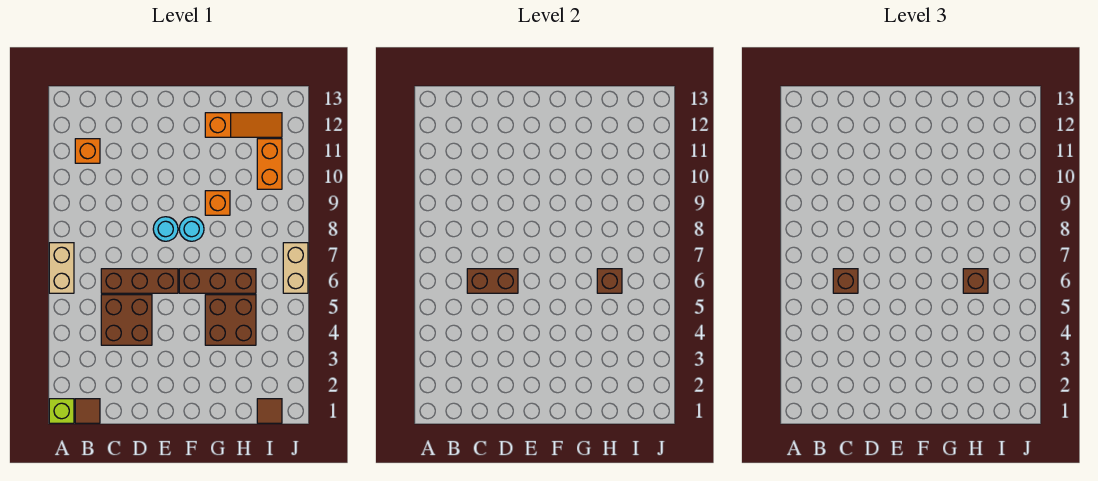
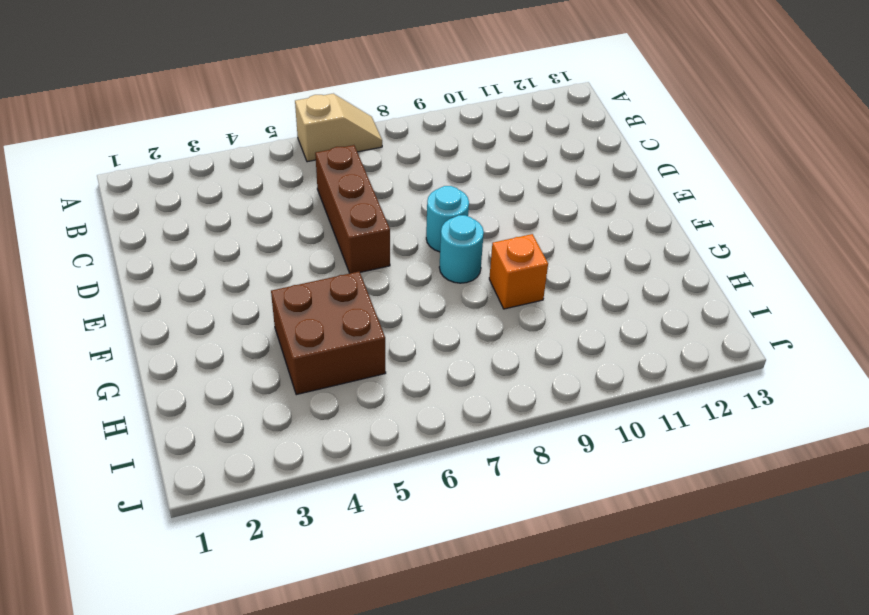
tan 1x2 slope [295,94,382,162] -> tan 1x2 brick [49,243,74,293]
none -> lime 1x1 brick [49,399,74,423]
none -> brown 1x1 tile [75,399,100,423]
none -> orange 1x1 brick [75,139,100,163]

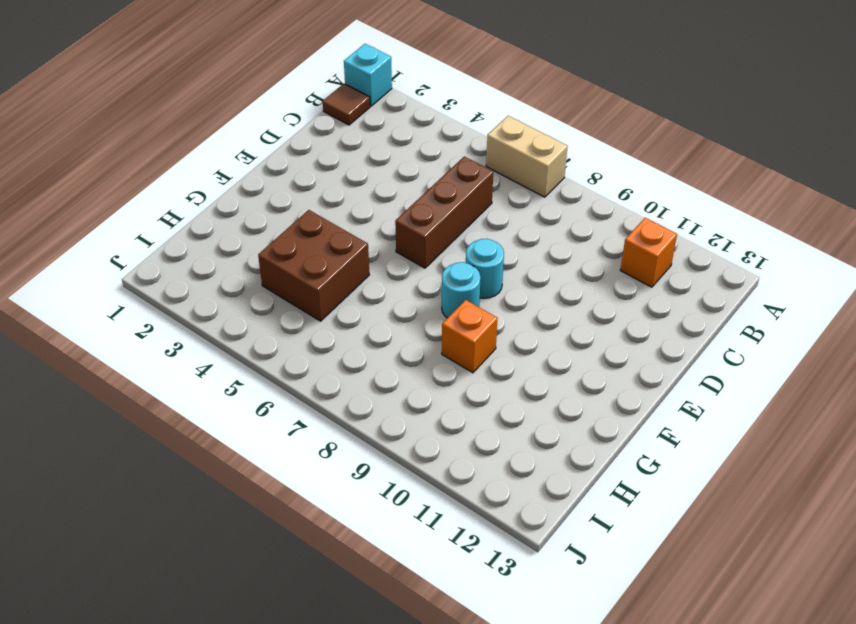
cyan 1x1 brick [344,44,392,106] -> lime 1x1 brick [49,399,74,423]
none -> brown 2x2 brick [101,295,152,345]
none -> brown 1x3 brick [179,269,256,293]
none -> orange 1x3 slope [205,113,282,137]

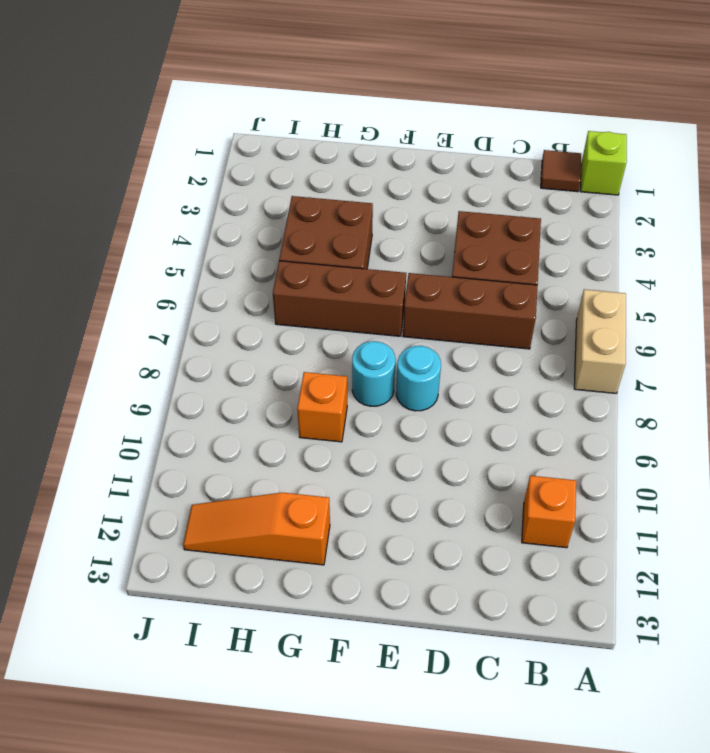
none -> brown 1x1 tile [257,399,282,423]
none -> orange 1x2 brick [257,139,282,189]
none -> tan 1x2 brick [283,243,308,293]

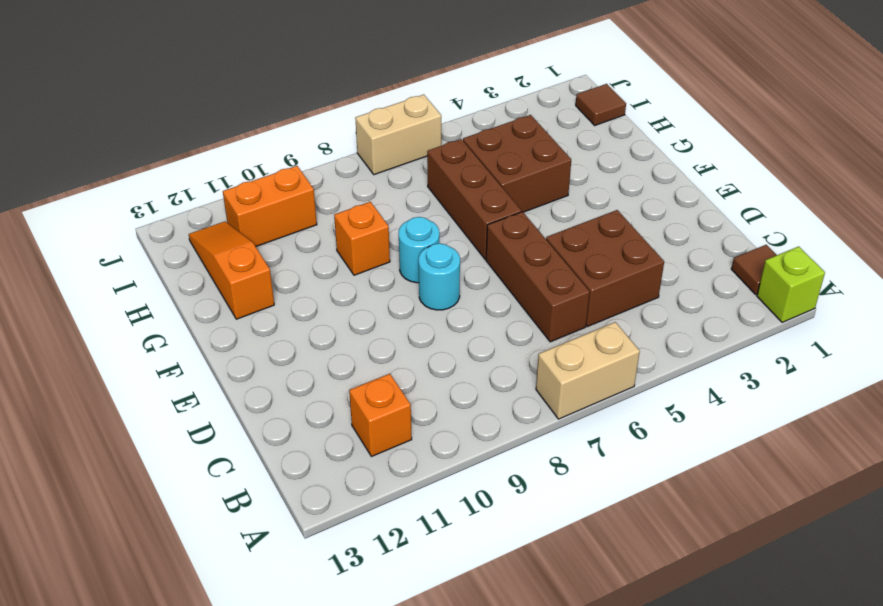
none -> brown 1x2 brick [467,269,518,293]
none -> brown 1x1 brick [597,269,622,293]
none -> brown 1x1 brick [833,269,858,293]

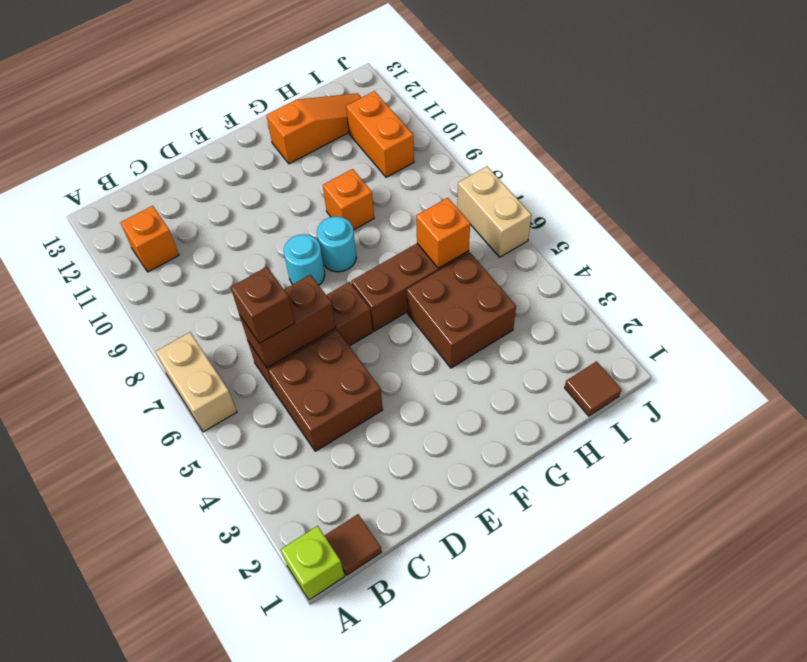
orange 1x1 brick [416,198,470,268] -> brown 1x1 brick [597,269,622,293]
none -> brown 1x1 brick [963,269,988,293]

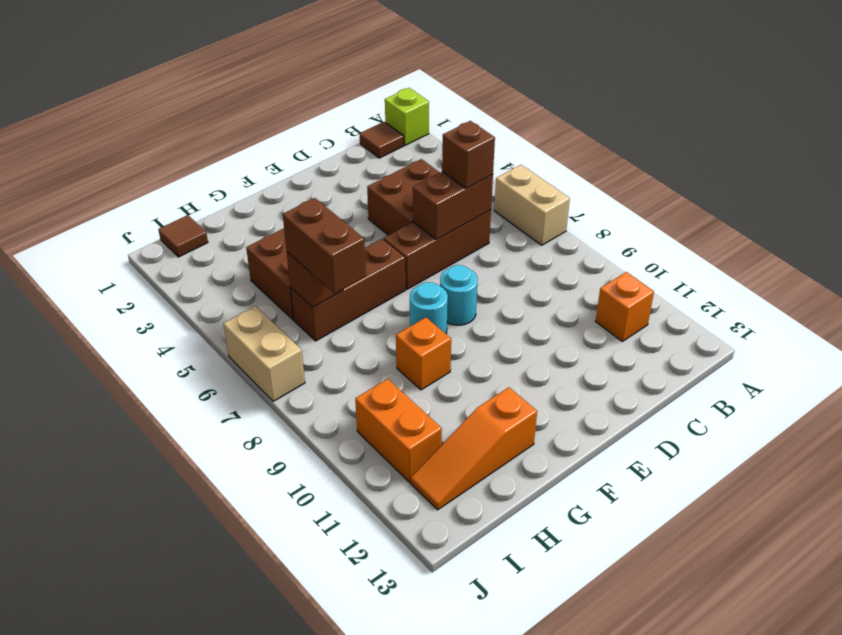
brown 1x2 brick [283,198,366,293] -> brown 1x1 brick [963,269,988,293]

